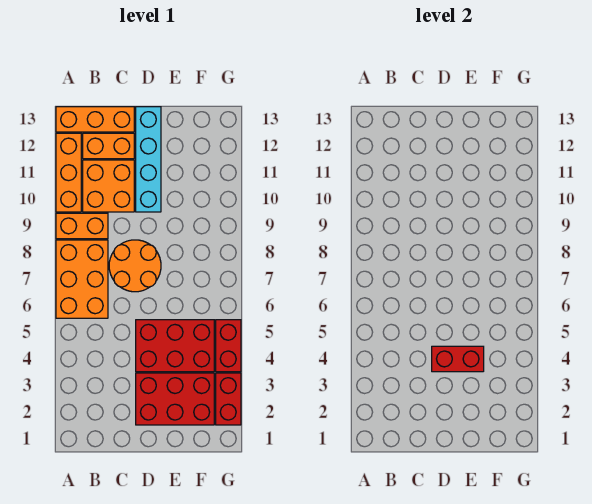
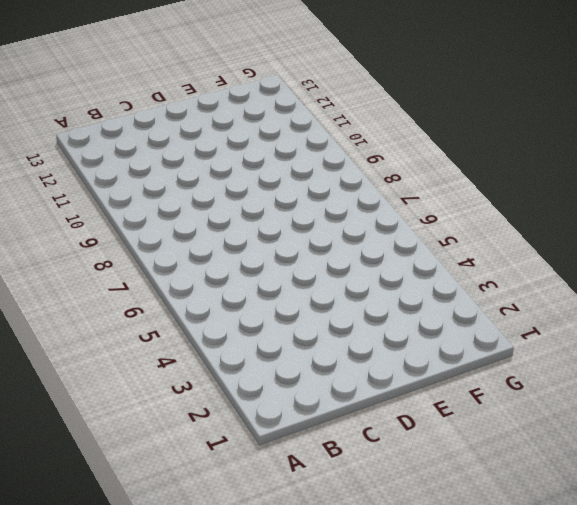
none -> orange 2x3 brick [56,240,108,318]
none -> orange 1x2 brick [56,213,108,239]
none -> orange 1x3 brick [56,133,81,212]

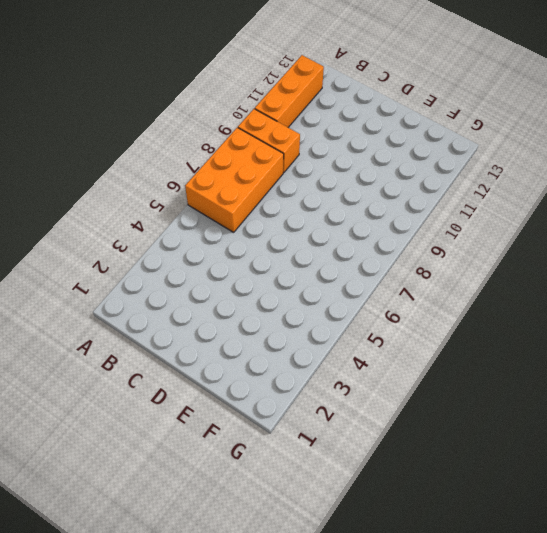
none -> orange 1x3 brick [56,107,134,132]
none -> orange 2x2 brick [83,160,134,212]
none -> orange 1x2 brick [83,133,134,159]

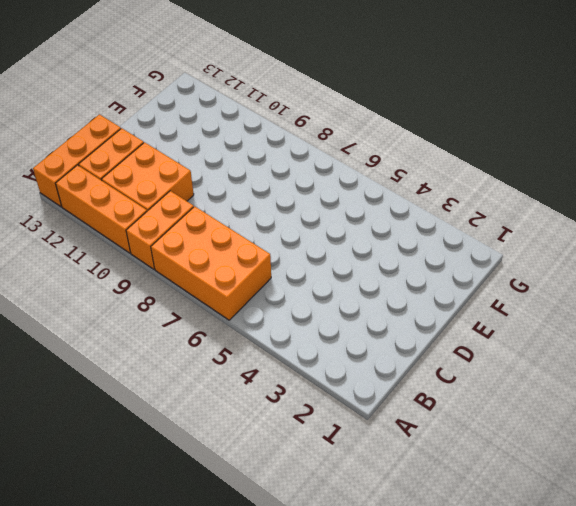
none -> orange 2x2 round brick [109,240,161,292]
none -> red 2x3 brick [136,373,214,425]
none -> red 2x3 brick [136,320,214,372]

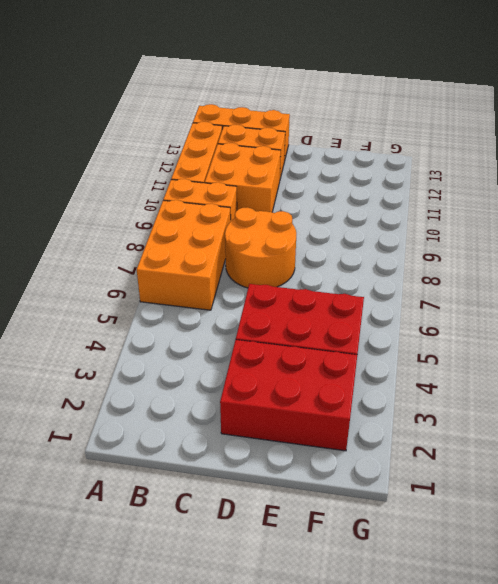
none -> cyan 1x4 brick [136,107,161,212]
none -> red 1x2 brick [216,373,241,425]
none -> red 1x2 brick [216,320,241,372]

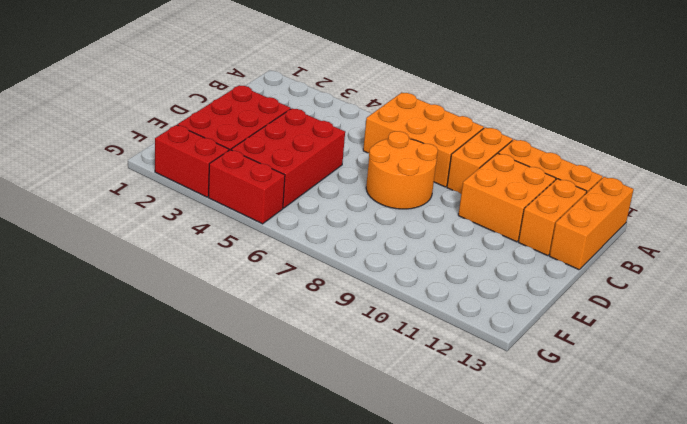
none -> cyan 1x4 brick [136,107,161,212]
none -> red 1x2 brick [432,346,484,372]

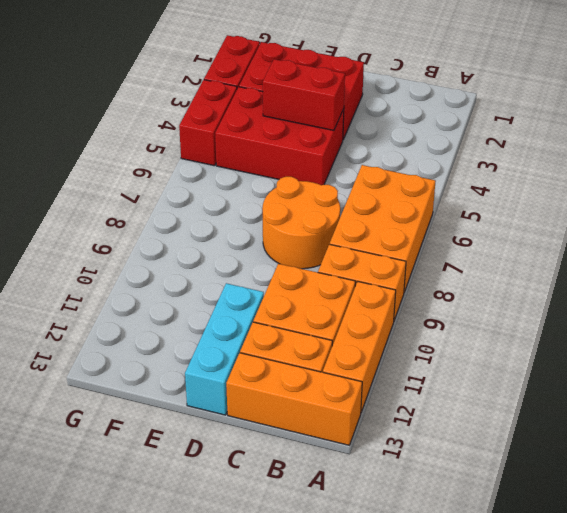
cyan 1x3 brick [185,283,264,415] -> cyan 1x4 brick [136,107,161,212]

